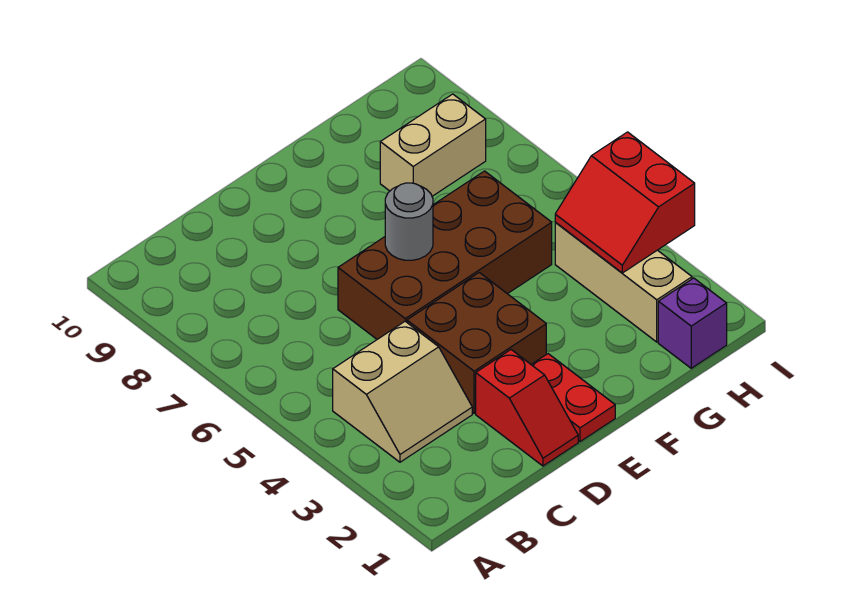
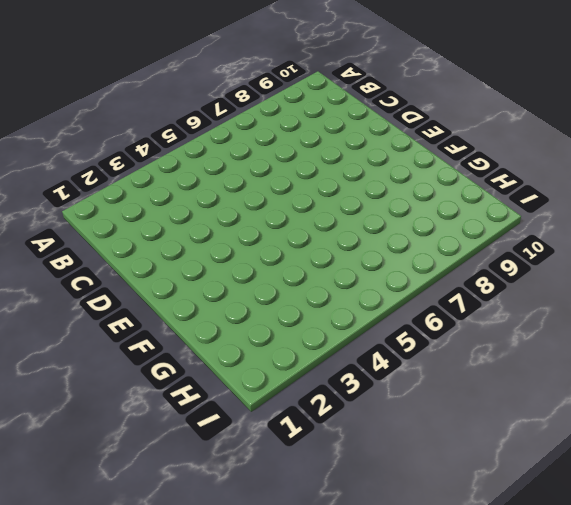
none -> tan 2x2 slope [333,321,472,462]
none -> red 1x2 slope [476,350,578,466]

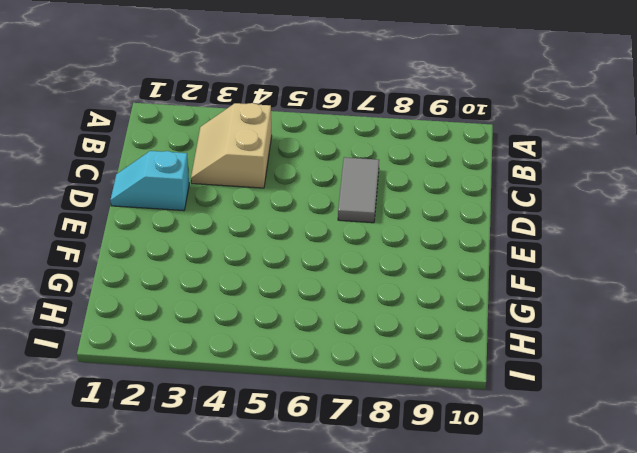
grey 1x2 tile [338,157,379,223] -> none
cyan 1x2 slope [110,151,189,211] -> red 1x2 slope [476,350,578,466]
none -> brown 2x2 brick [407,273,546,413]
none -> brown 2x4 brick [338,171,552,339]

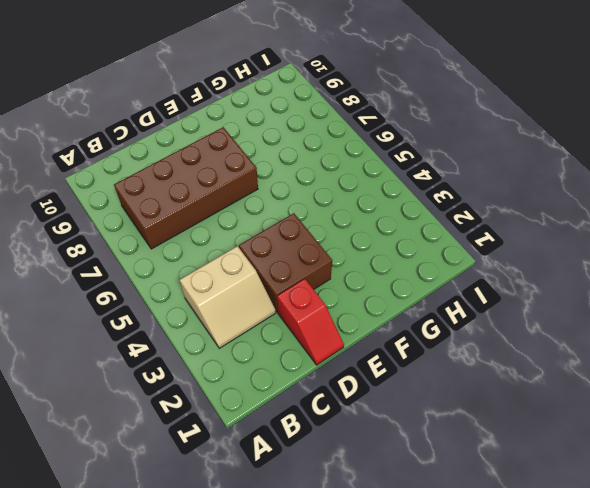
brown 2x4 brick [114,127,258,249] -> brown 2x4 brick moved to [338,171,552,339]
none -> red 1x2 plate [531,354,615,442]
none -> tan 1x2 brick [380,94,486,196]

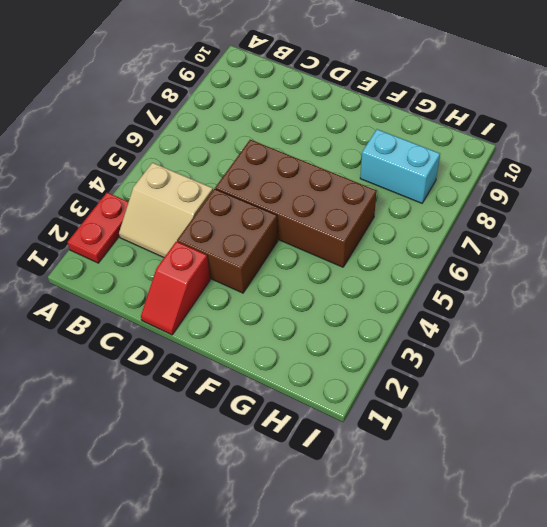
red 1x2 plate [68,193,128,263] -> red 1x2 plate moved to [531,354,615,442]
cyan 1x2 brick [360,129,440,203] -> tan 1x2 brick [380,94,486,196]
none -> purple 1x1 brick [658,278,727,368]
none -> tan 1x3 brick [555,222,692,342]

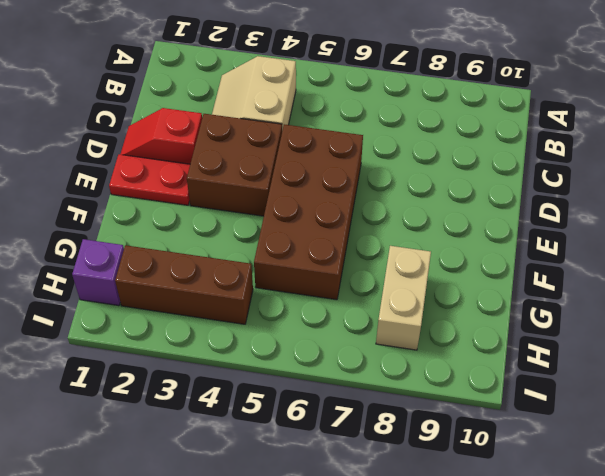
brown 1x3 brick [115,245,253,324] -> tan 1x3 brick [555,222,692,342]
none -> grey 1x1 round brick [385,183,433,260]
none -> red 2x2 slope [555,132,695,273]

